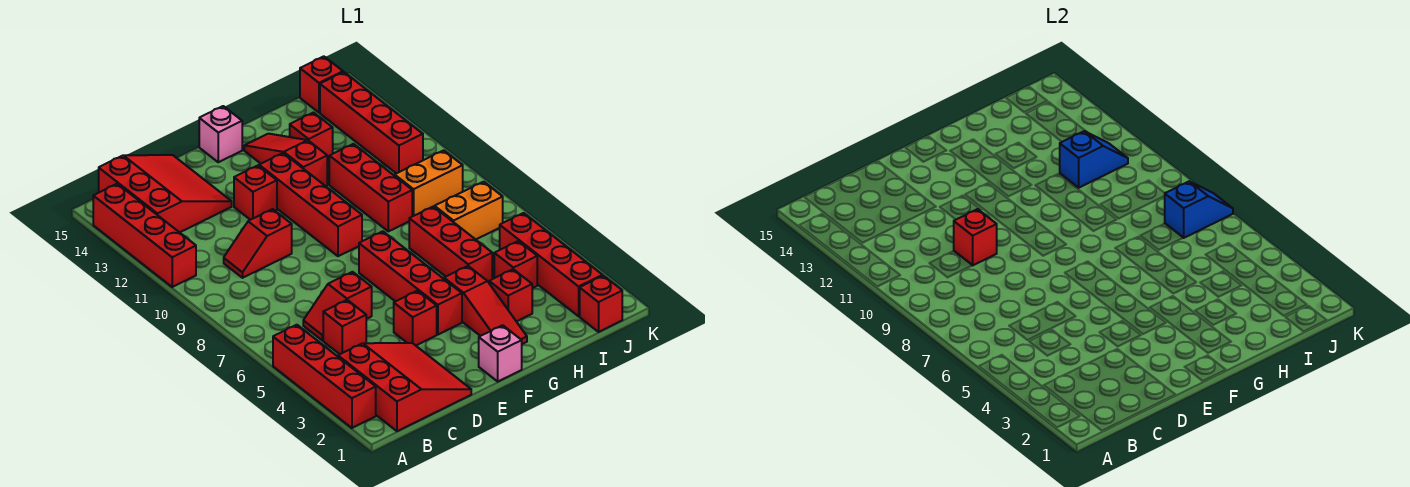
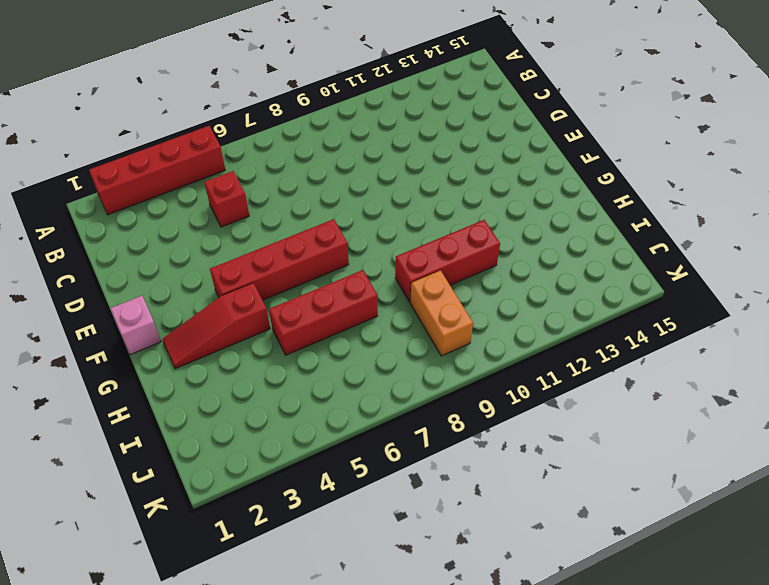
none -> red 1x4 brick [93,184,196,287]
none -> red 3x3 slope [338,343,471,431]
none -> red 3x3 slope [99,155,232,232]

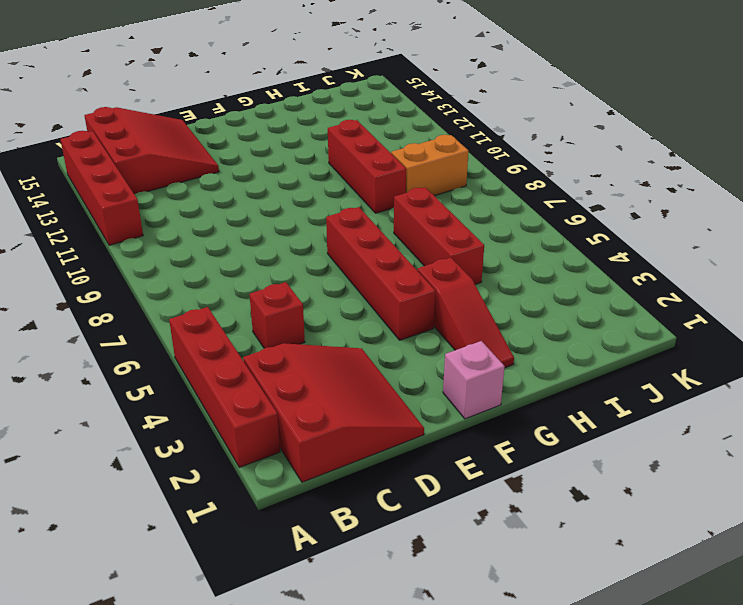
none -> red 1x2 slope [303,272,372,341]
none -> red 1x2 slope [224,209,292,278]
none -> red 1x1 brick [394,291,437,345]

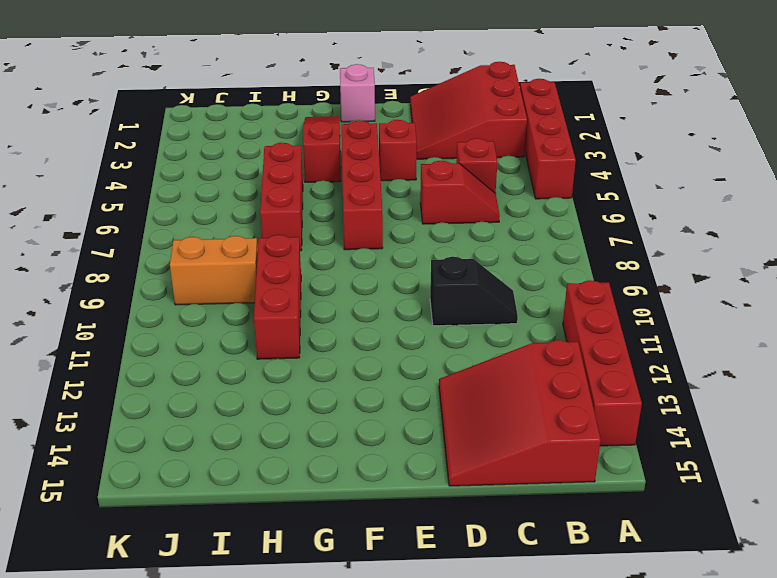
black 1x2 slope [430,257,518,326] -> red 1x2 slope [224,209,292,278]
none -> red 1x1 brick [234,166,277,220]
none -> red 1x4 brick [259,153,362,256]
none -> pink 1x1 brick [199,106,242,162]

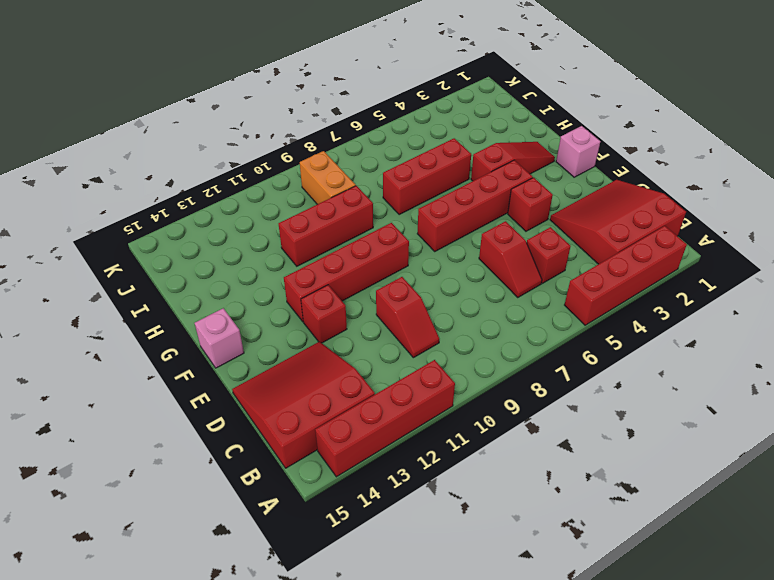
none -> red 1x3 slope [244,134,327,186]
none -> red 1x1 brick [489,269,532,322]
none -> red 1x1 brick [290,113,333,160]

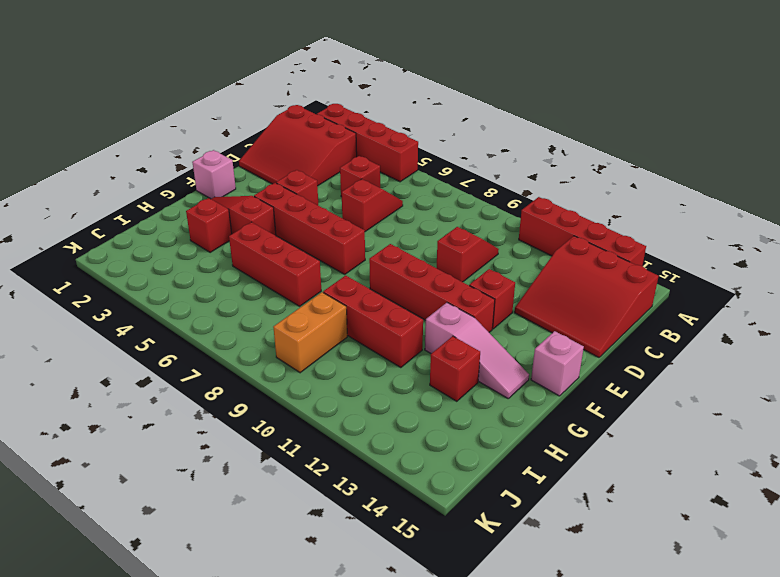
pink 1x3 slope [425,303,529,398] -> red 1x3 slope [244,134,327,186]
none -> red 1x1 brick [494,241,537,288]
none -> orange 1x2 brick [435,182,503,239]
none -> red 1x1 brick [580,276,622,332]

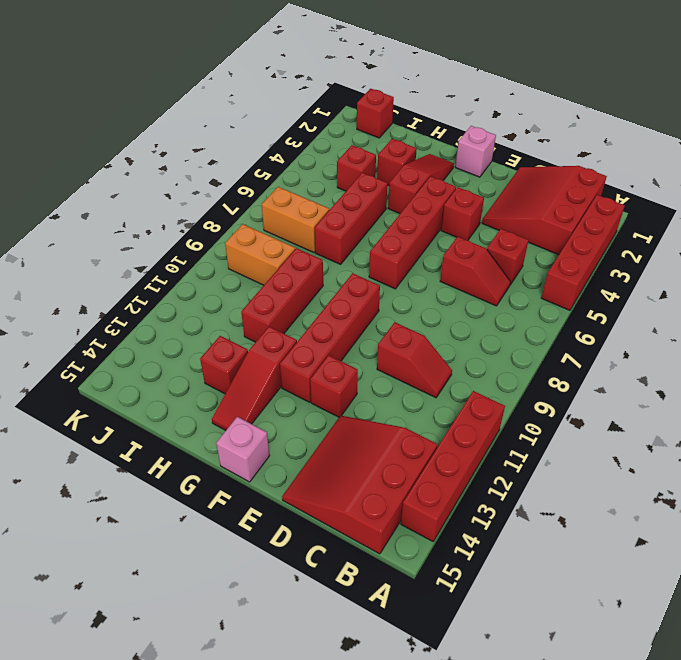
none -> red 1x4 brick [500,213,603,316]
none -> red 1x4 brick [320,72,423,174]
none -> red 1x1 brick [300,56,343,113]

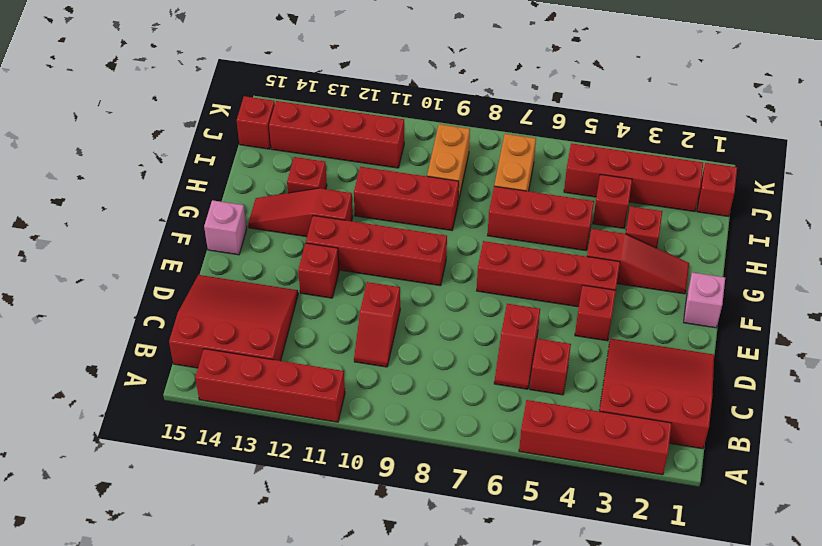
none -> red 1x1 brick [954,209,997,265]
none -> blue 1x2 slope [1060,131,1128,188]
none -> blue 1x2 slope [1165,181,1233,238]

